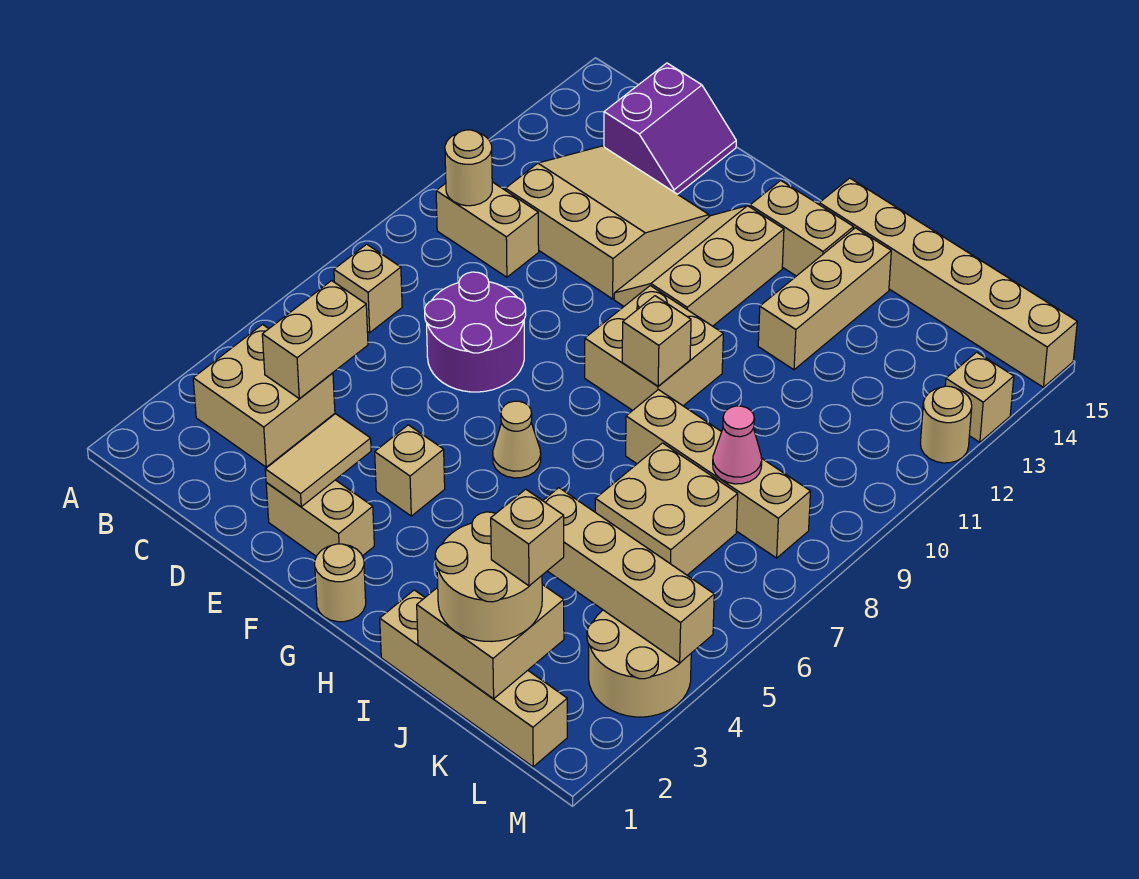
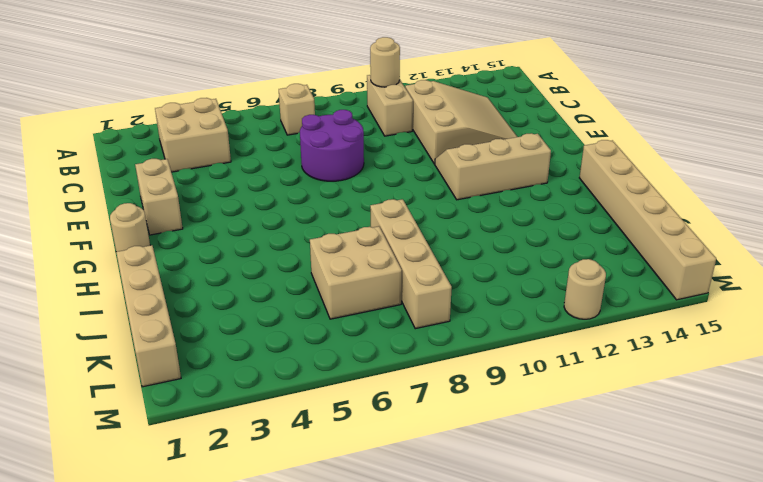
none -> purple 2x2 slope [604,63,736,194]
none -> tan 1x1 brick [375,425,445,516]
none -> tan 1x1 cone [493,401,541,478]
none -> tan 2x2 brick [585,286,723,411]

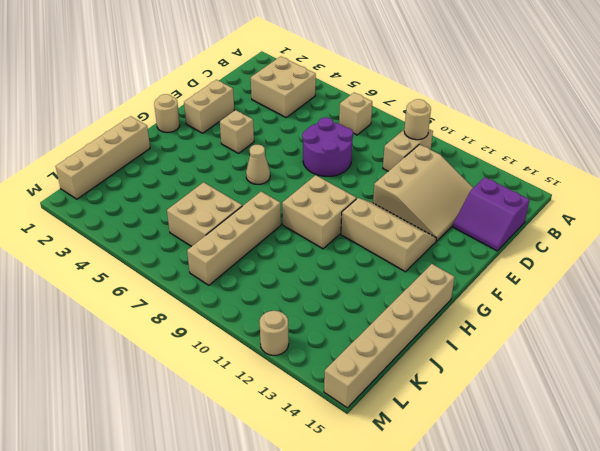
none -> tan 1x2 brick [750,180,854,276]
none -> tan 1x3 brick [758,228,891,370]
none -> tan 2x2 round brick [587,610,691,717]
none -> tan 1x1 brick [945,352,1014,442]

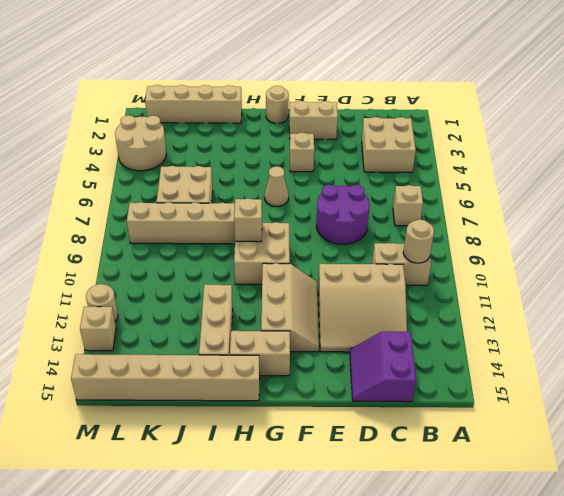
none -> tan 1x2 brick [262,281,368,399]
none -> tan 1x2 tile [265,414,371,507]
none -> tan 2x2 brick [417,584,564,699]
none -> tan 1x4 brick [543,488,714,663]

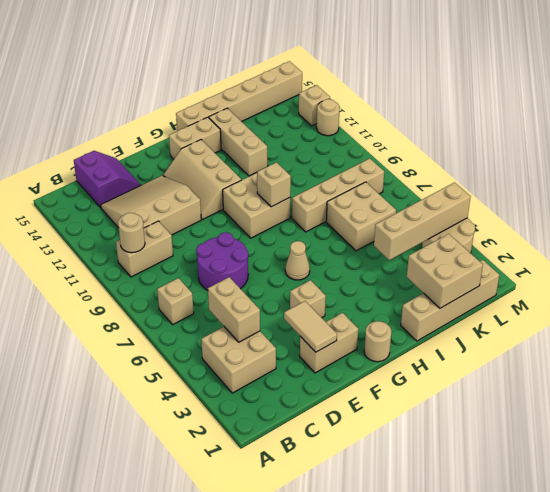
none -> pink 1x1 cone [713,406,762,484]
none -> tan 2x2 round brick [435,512,542,641]
none -> tan 1x1 brick [491,489,564,586]

